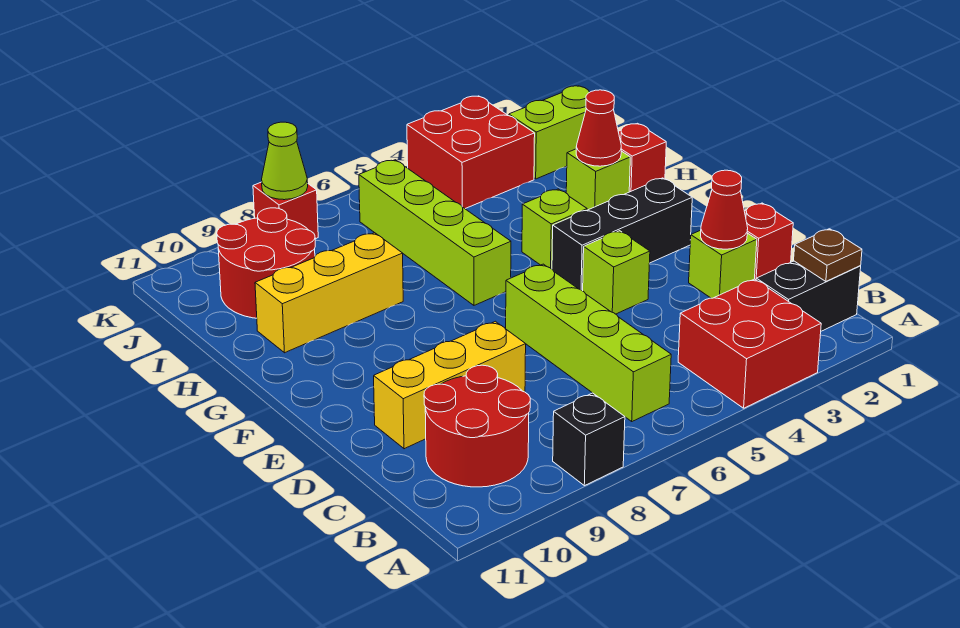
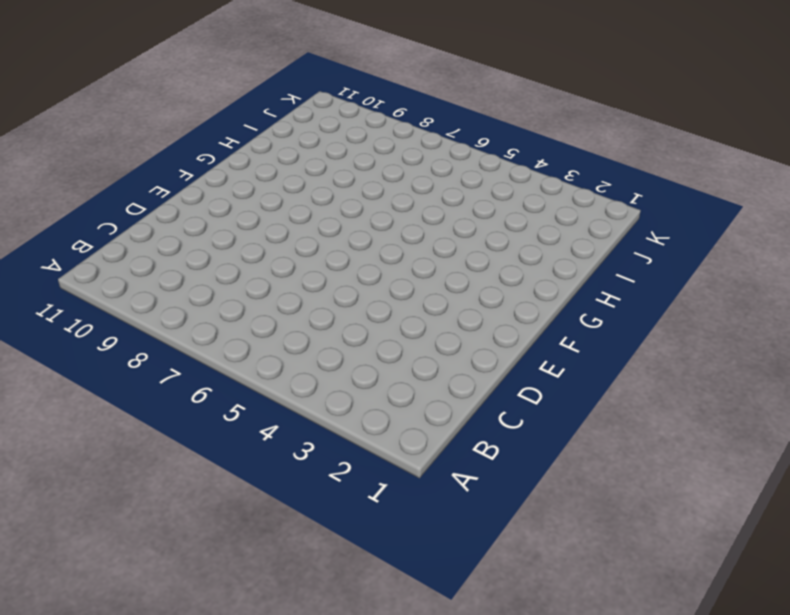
none -> red 2x2 brick [678,279,821,408]
none -> black 1x1 brick [553,393,625,486]
none -> black 1x2 brick [756,261,861,331]

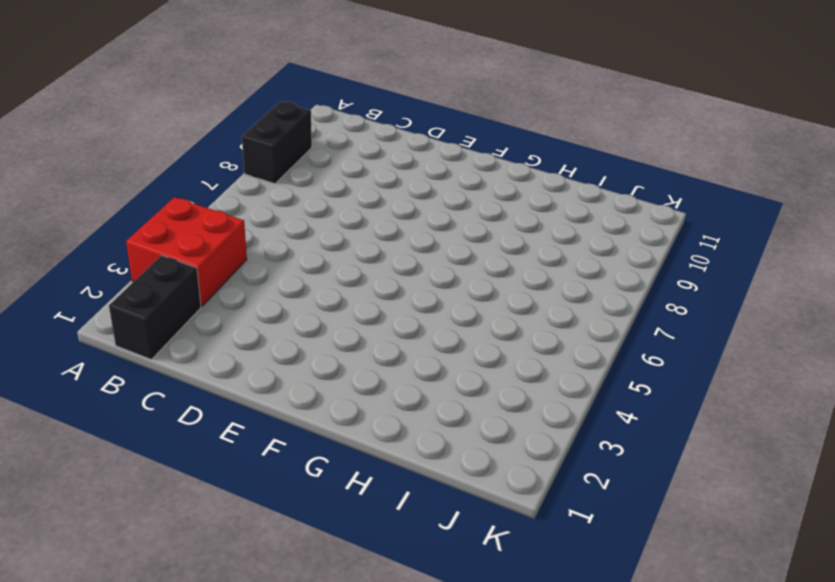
black 1x2 brick [242,101,312,184] -> black 1x1 brick [553,393,625,486]
none -> lime 1x4 brick [506,264,671,421]
none -> red 2x2 round brick [424,365,530,487]
none -> red 1x1 brick [744,203,793,280]

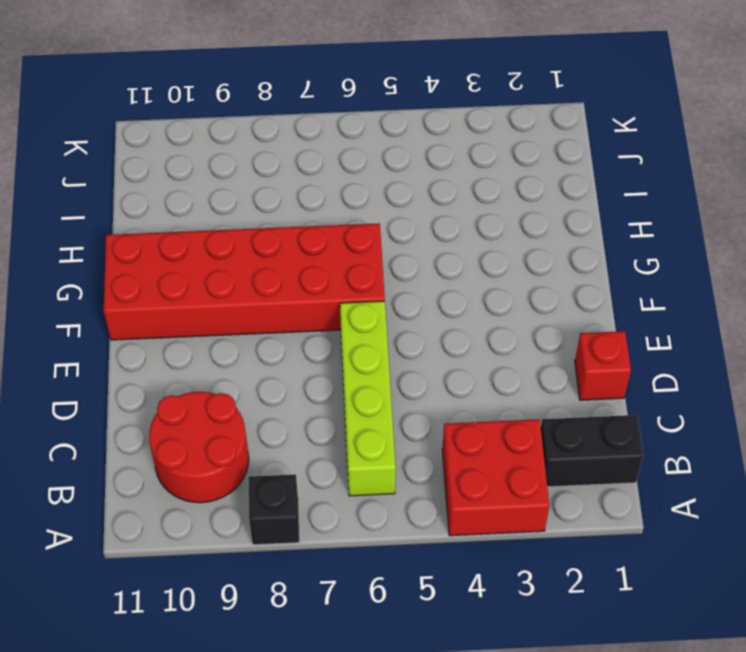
red 2x6 brick [104,223,385,340] -> lime 1x4 brick [359,160,511,305]
none -> lime 1x1 brick [689,230,757,298]
none -> yellow 1x3 brick [374,321,526,449]
none -> lime 1x1 brick [583,231,650,314]

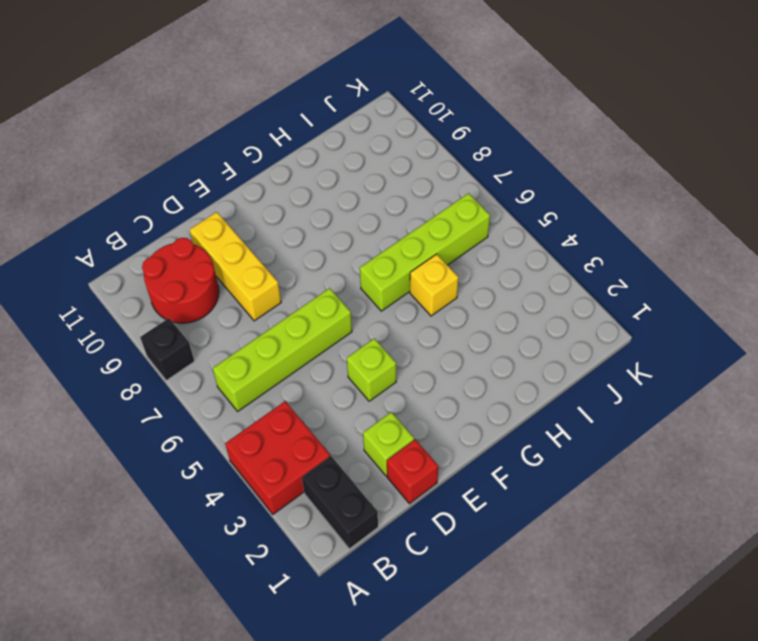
yellow 1x1 brick [410,254,458,316] -> none
none -> black 1x3 brick [552,178,692,291]
none -> lime 1x1 brick [522,189,587,269]
none -> red 1x1 brick [618,123,666,192]

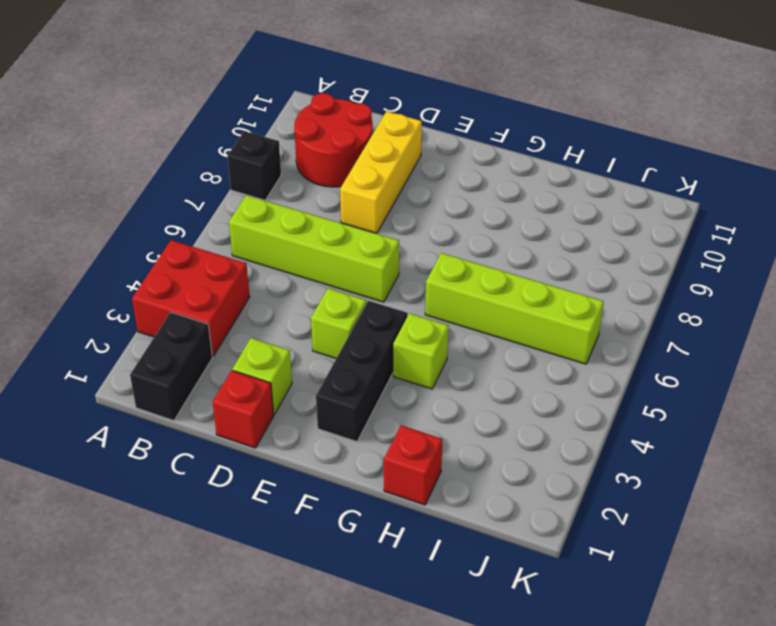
none -> lime 1x1 brick [566,149,630,210]
none -> yellow 1x3 brick [255,233,403,353]
none -> red 2x2 round brick [217,208,315,318]

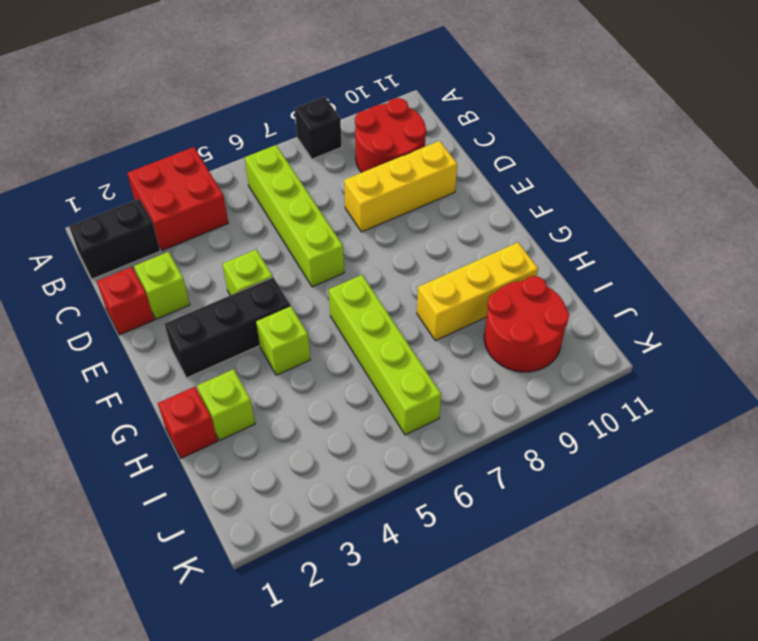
none -> lime 1x2 brick [509,86,590,179]
none -> red 2x2 brick [407,96,535,209]
none -> red 1x1 brick [253,182,318,239]

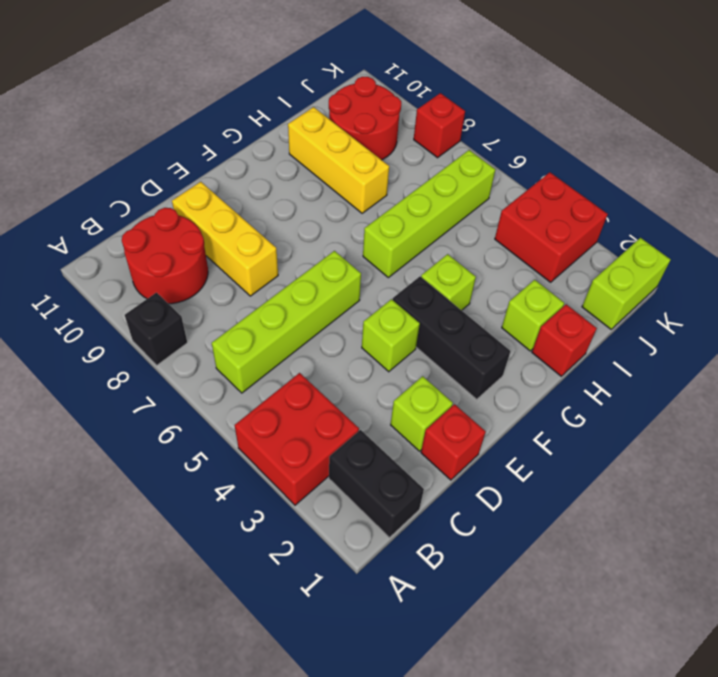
lime 1x2 brick [582,238,671,329] -> lime 1x2 brick turned to [509,86,590,179]
none -> brown 1x1 plate [794,229,862,281]
none -> red 1x1 cone [700,170,748,249]
none -> red 1x1 cone [576,90,621,166]

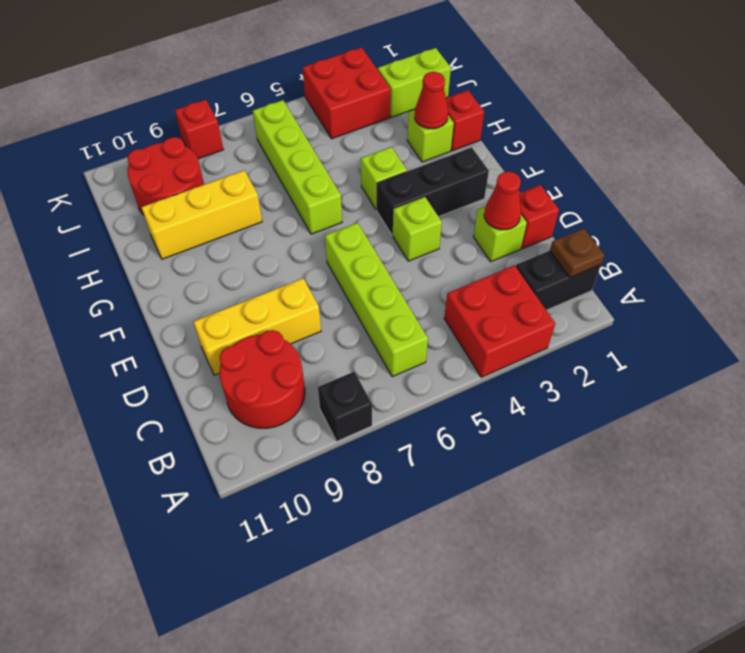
none -> lime 1x1 cone [262,122,308,200]

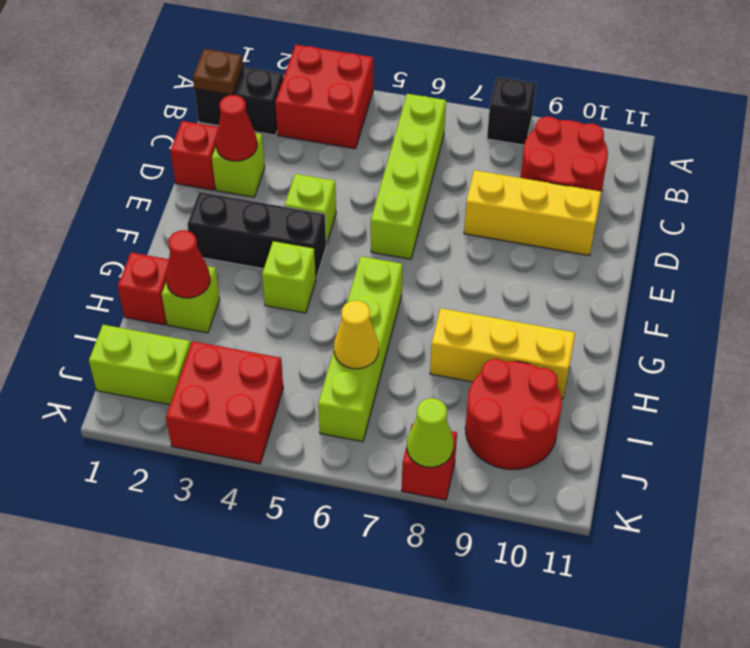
yellow 1x1 cone [334,301,379,369] -> none

